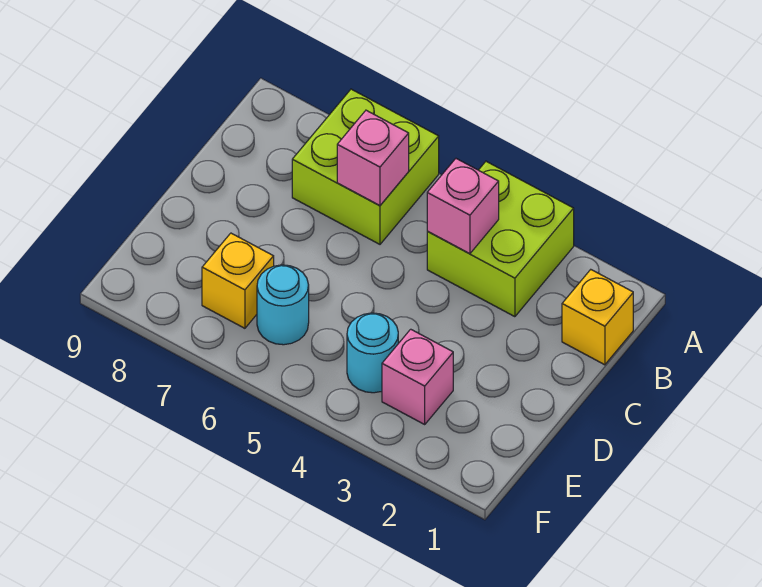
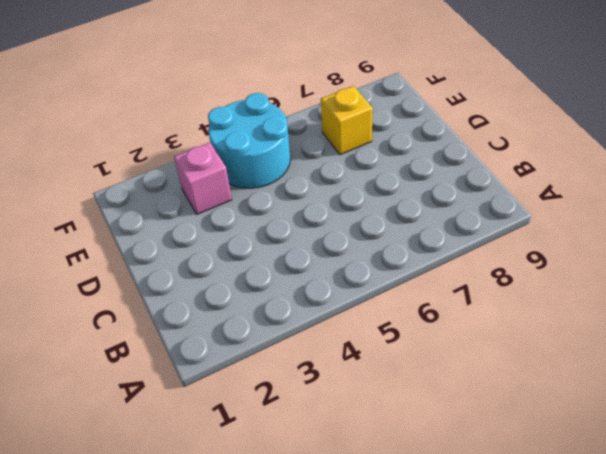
cyan 2x2 round brick [208,93,290,188] -> cyan 1x1 round brick [347,313,398,393]
none -> lime 2x2 brick [427,161,574,317]
none -> lime 2x2 brick [292,89,439,244]

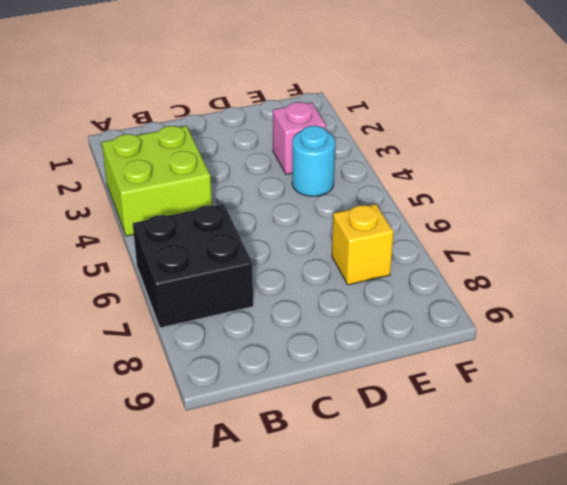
black 2x2 brick [133,204,253,328] -> lime 2x2 brick [292,89,439,244]
none -> yellow 1x1 brick [562,270,633,365]
none -> cyan 1x1 round brick [257,265,309,345]

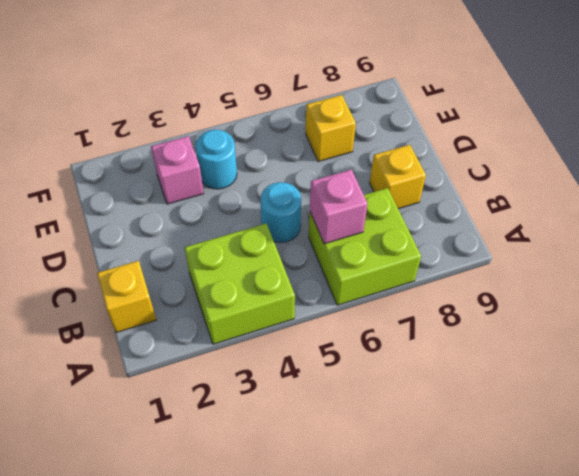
cyan 1x1 round brick [260,182,301,243] -> cyan 1x1 round brick moved to [257,265,309,345]
yellow 1x1 brick [370,145,426,209] -> none
none -> pink 1x1 brick [427,159,499,254]

